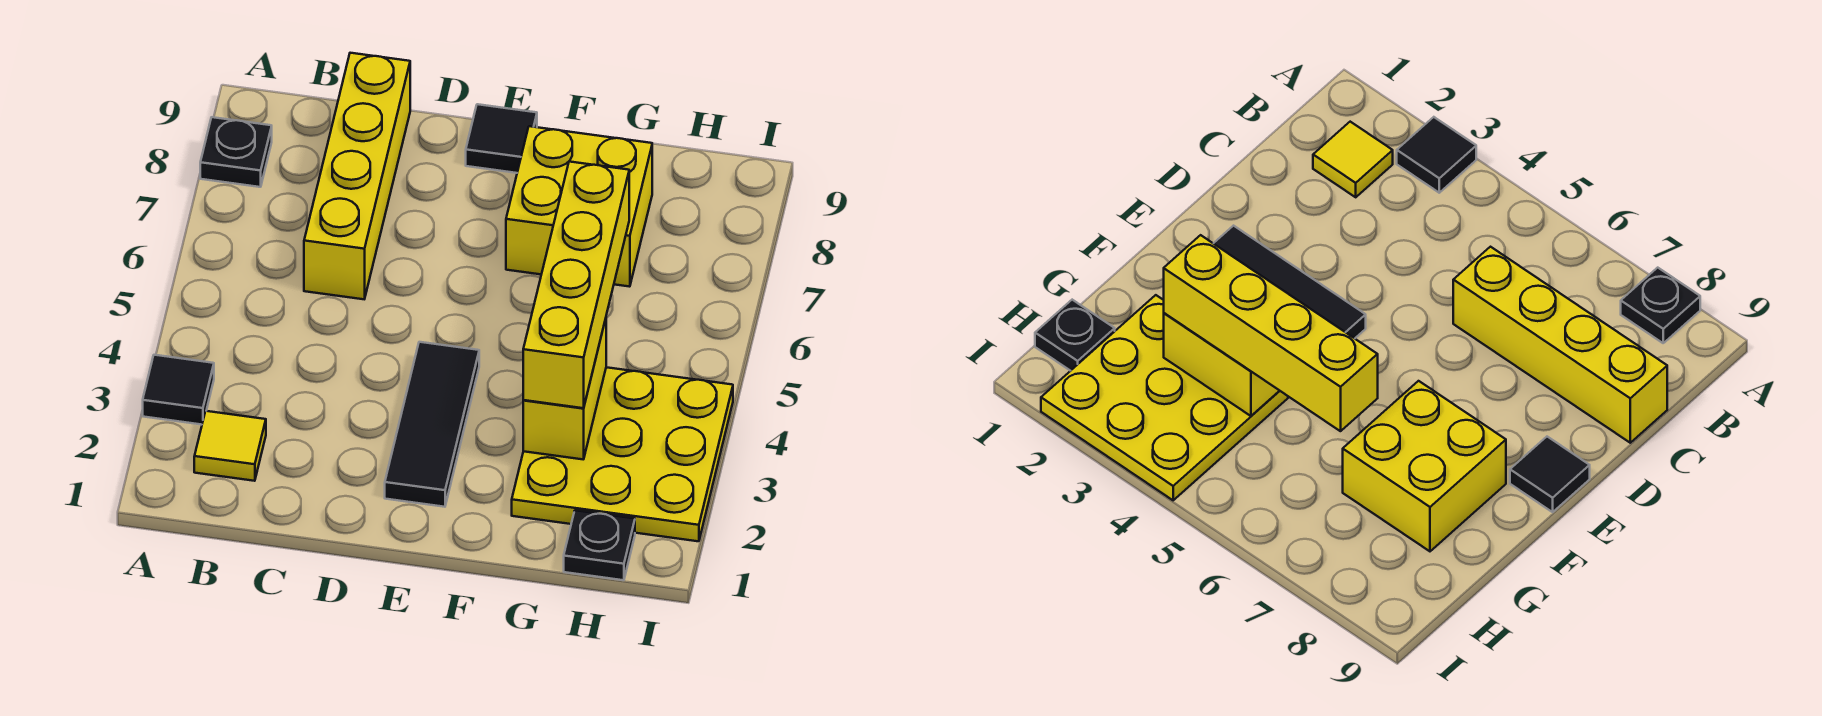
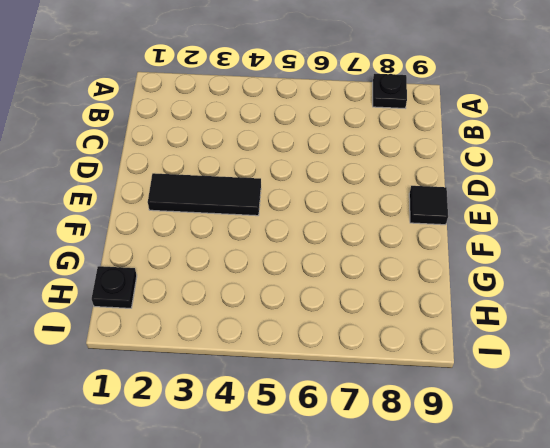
none -> black 1x1 tile [143,355,214,425]
none -> yellow 1x1 tile [194,411,266,481]

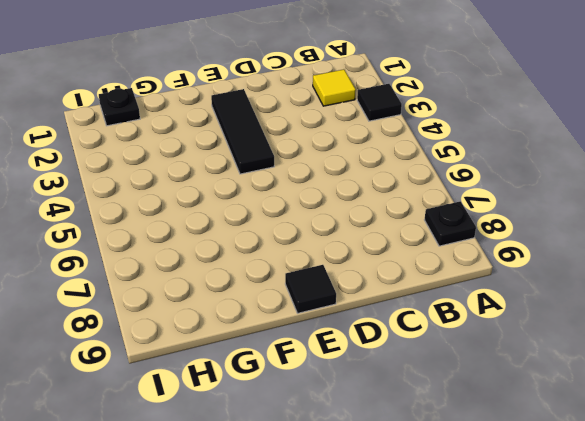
none -> yellow 1x4 brick [304,53,410,299]
none -> yellow 2x2 brick [506,126,652,287]

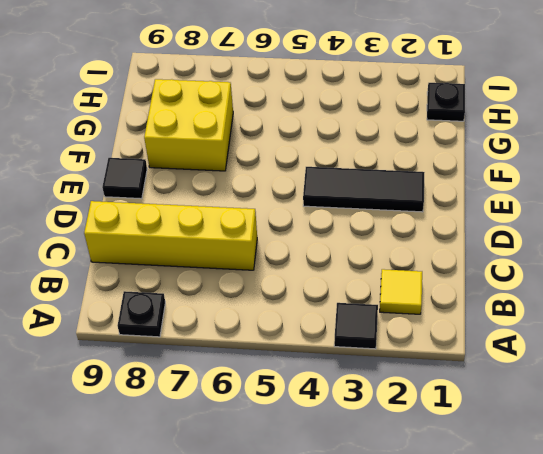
none -> yellow 3x3 plate [512,367,733,541]
none -> yellow 1x2 brick [523,319,606,459]

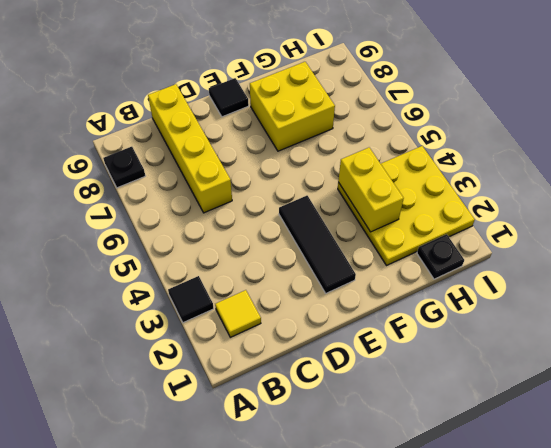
none -> yellow 1x4 brick [523,162,629,408]

